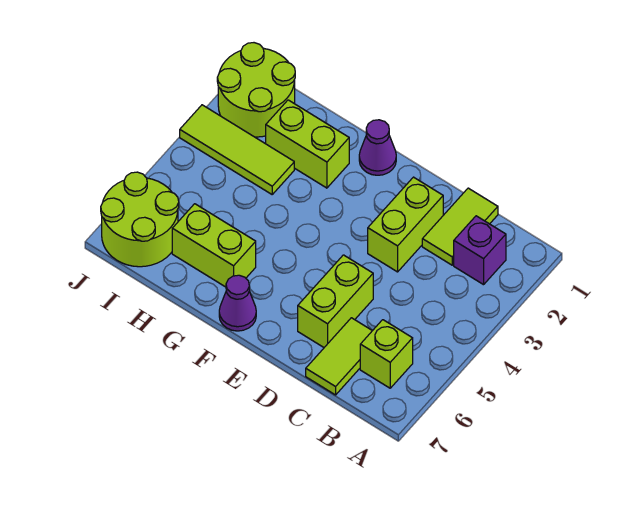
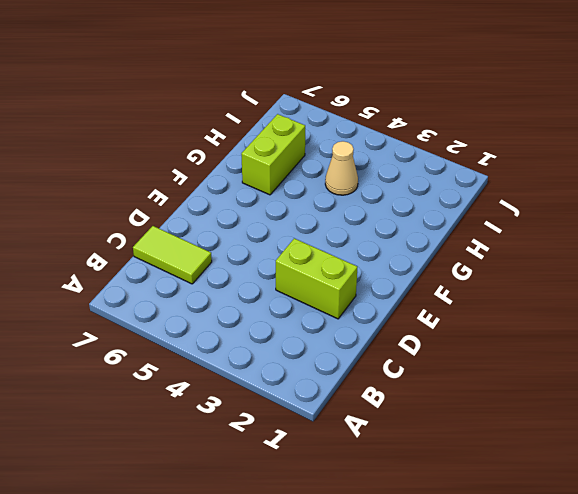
tan 1x1 cone [325,141,358,195] -> none
none -> purple 1x1 brick [454,216,506,285]
none -> lime 1x1 brick [360,320,413,388]
none -> lime 1x2 tile [422,188,498,265]

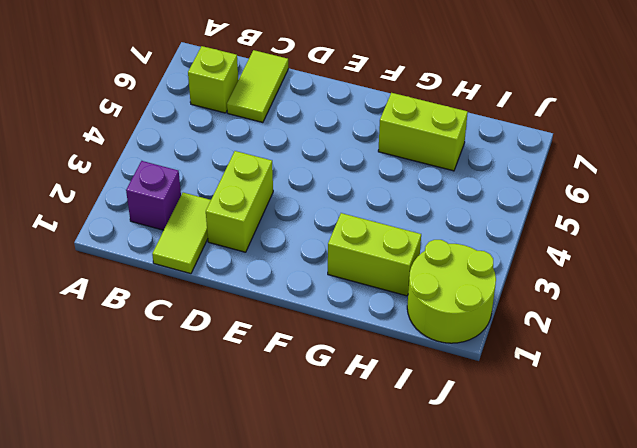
none -> lime 1x2 brick [298,255,373,347]
none -> purple 1x1 cone [359,120,396,175]
none -> purple 1x1 cone [219,275,256,331]

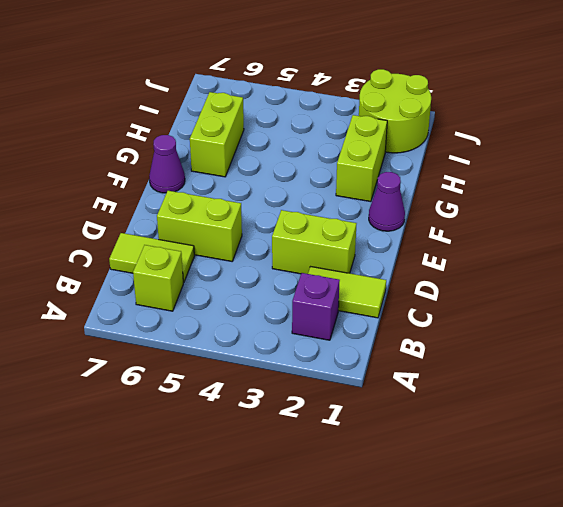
none -> lime 1x3 tile [180,105,294,194]
none -> lime 2x2 round brick [101,172,179,267]

